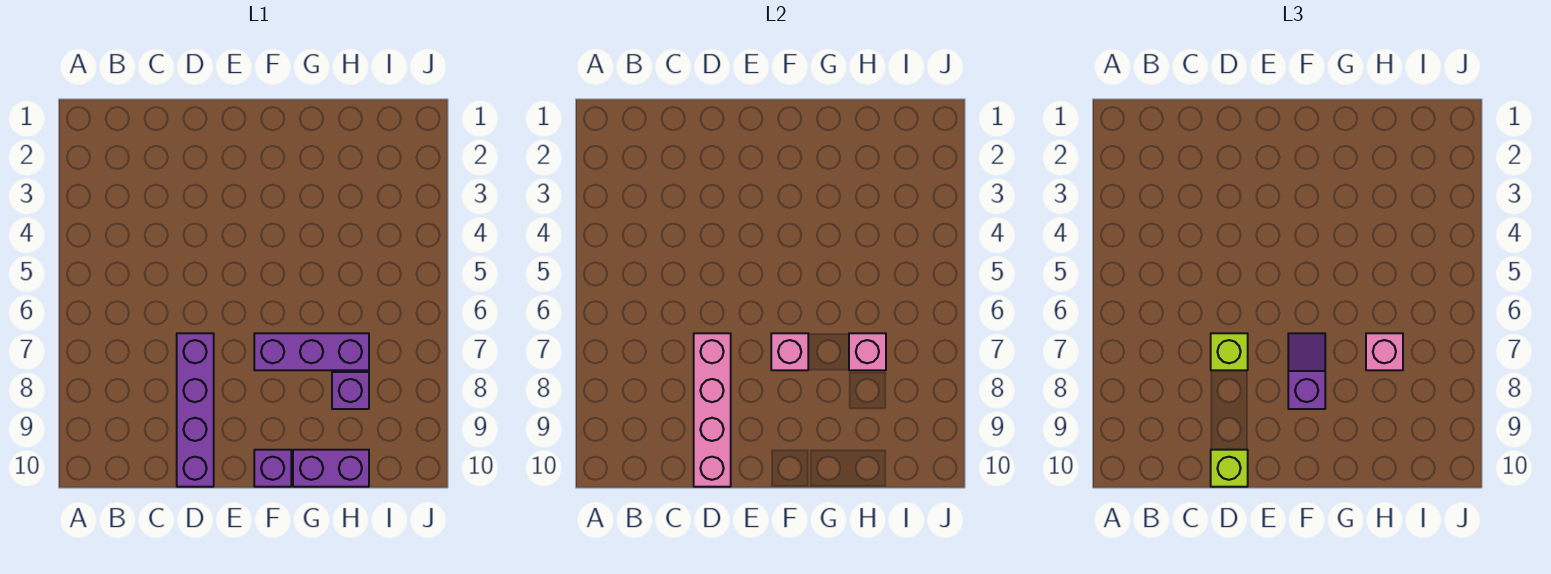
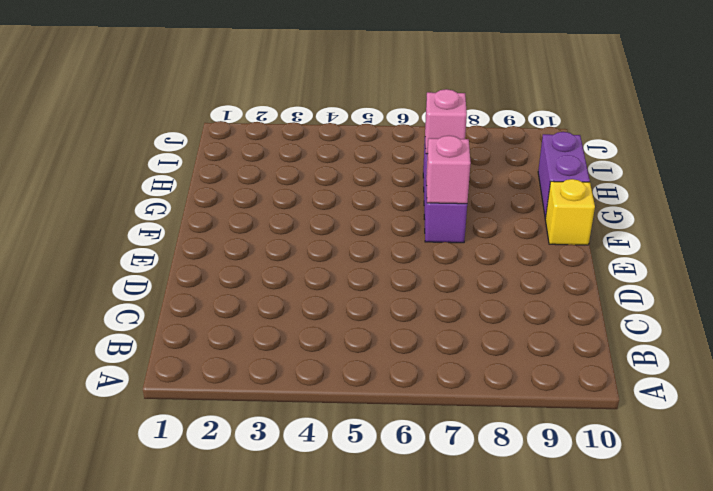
yellow 1x1 brick [545,179,595,245] -> purple 1x1 brick [254,450,291,487]
none -> purple 1x4 brick [177,333,214,487]
none -> purple 1x1 brick [332,372,369,409]
none -> pink 1x4 brick [694,333,731,487]

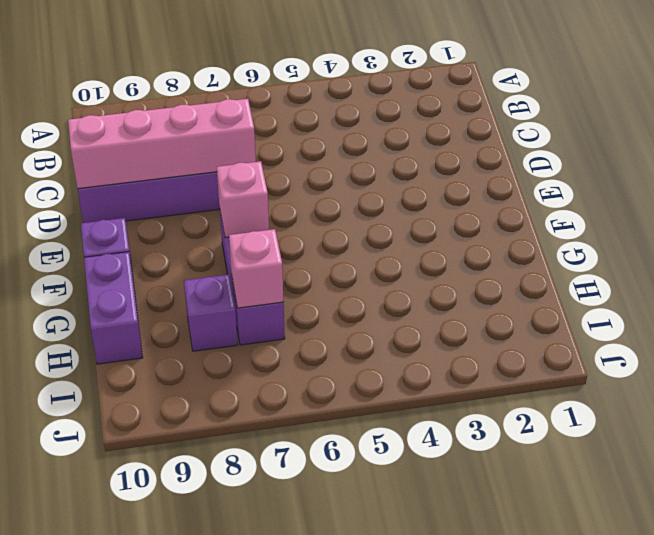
none -> lime 1x1 brick [1211,333,1248,370]
none -> lime 1x1 brick [1211,450,1248,487]
none -> purple 1x2 slope [1288,333,1325,409]

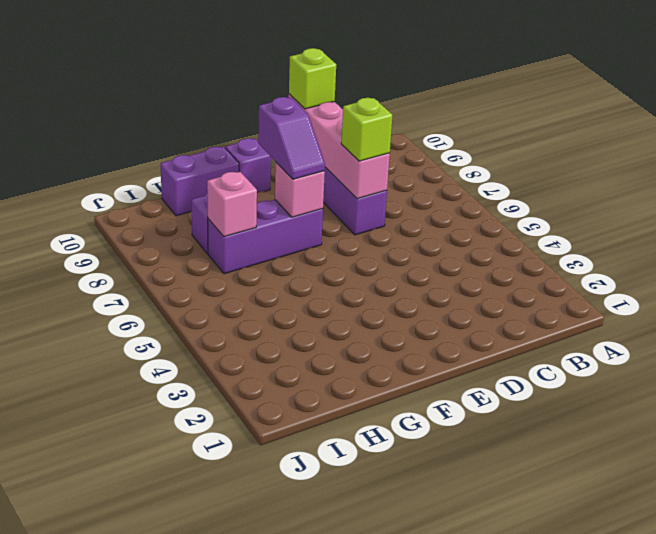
none -> pink 1x1 brick [1366,333,1403,370]

